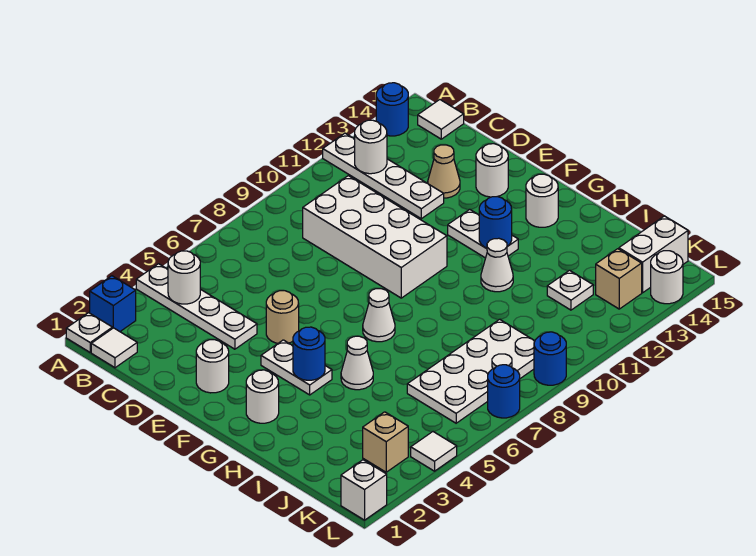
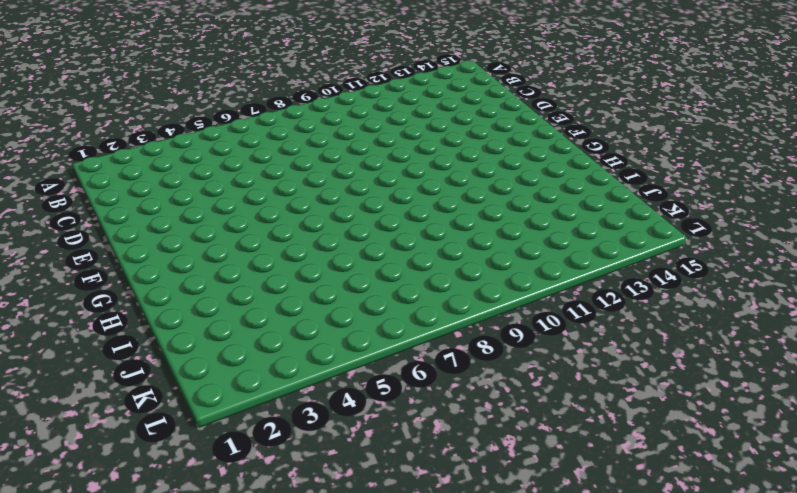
none -> white 1x1 plate [66,313,112,352]
none -> blue 1x1 brick [90,276,136,331]
none -> white 1x4 plate [136,264,257,349]
none -> white 1x4 plate [323,133,444,219]

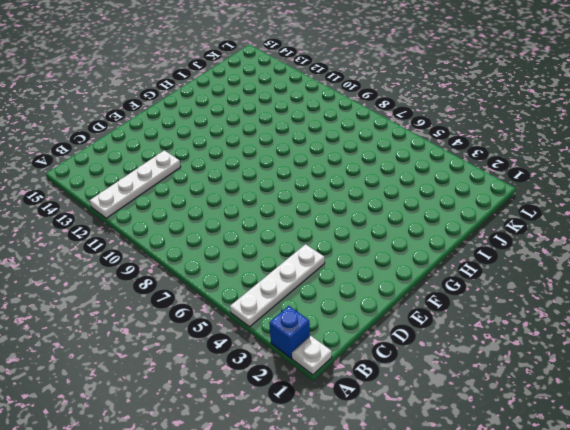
none -> blue 1x1 round brick [376,83,408,136]
none -> white 1x1 tile [91,328,137,368]
none -> white 1x1 tile [418,100,464,139]
none -> white 2x4 brick [303,176,447,298]

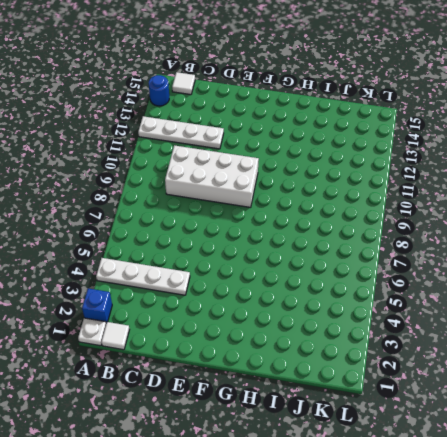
none -> tan 1x1 cone [428,145,460,198]
none -> white 1x1 round brick [196,340,229,393]
none -> tan 1x1 round brick [266,291,299,343]
none -> white 1x1 round brick [476,144,508,197]

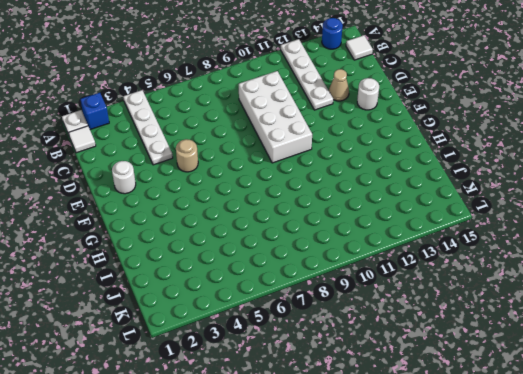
none -> white 1x2 plate [261,340,332,395]
none -> white 1x2 plate [448,209,518,258]
none -> white 1x1 round brick [246,370,279,423]
none -> white 1x1 cone [363,289,395,342]

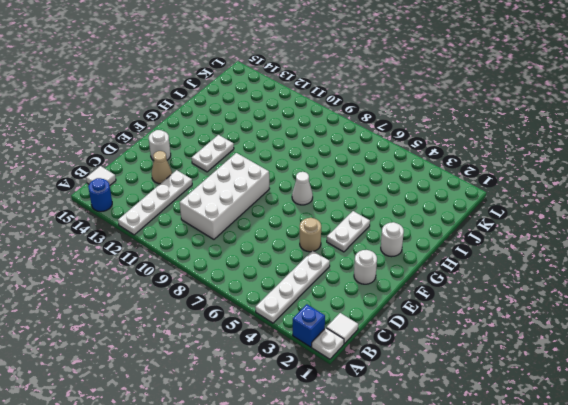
none -> white 1x1 round brick [526,174,558,227]
none -> white 1x1 cone [341,336,373,390]
none -> white 1x1 cone [481,238,513,292]
none -> white 2x4 plate [407,319,535,423]

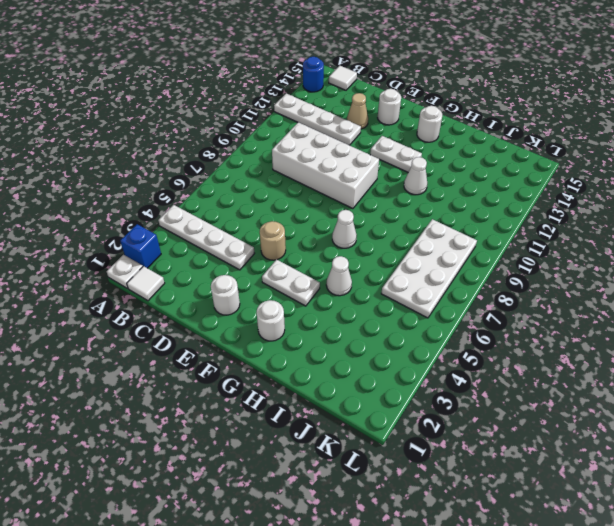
none -> white 1x1 plate [547,270,593,310]
none -> tan 1x1 brick [363,412,408,472]
none -> tan 1x1 brick [596,249,642,309]
none -> white 1x2 brick [619,216,688,293]

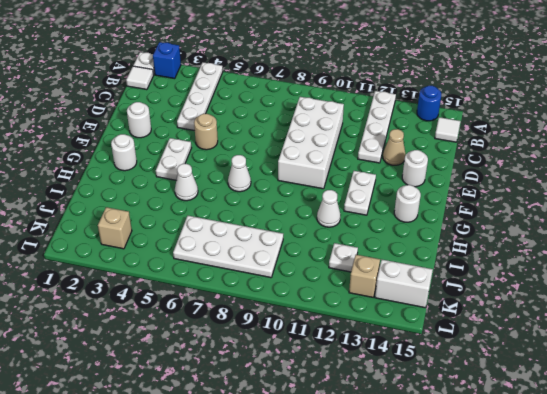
none -> white 1x1 brick [341,460,387,520]
none -> white 1x1 tile [411,432,457,471]
none -> blue 1x1 round brick [488,365,520,418]
none -> blue 1x1 round brick [534,332,566,385]

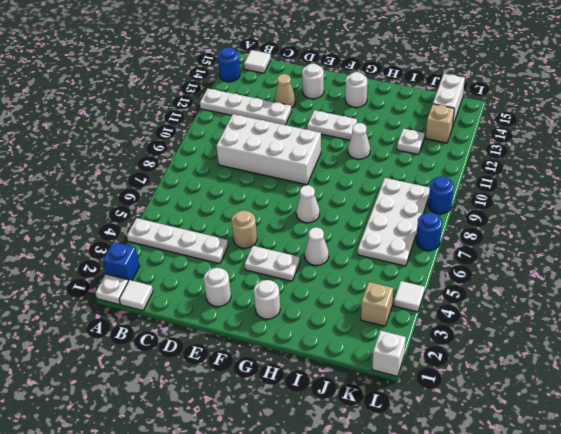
none -> white 1x1 round brick [651,251,683,304]
none -> white 1x1 round brick [168,251,200,304]
none -> white 1x1 round brick [355,120,387,174]
none -> blue 1x1 round brick [293,327,325,380]

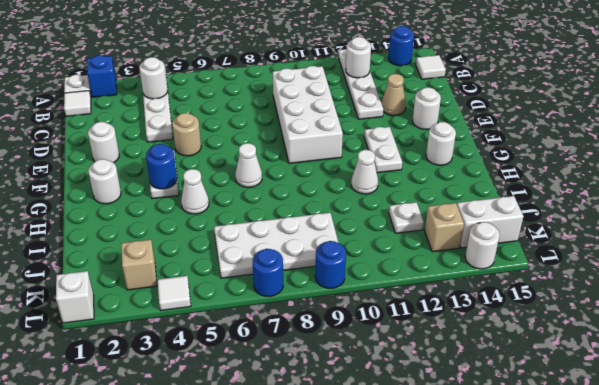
none -> blue 1x1 round brick [479,197,512,248]

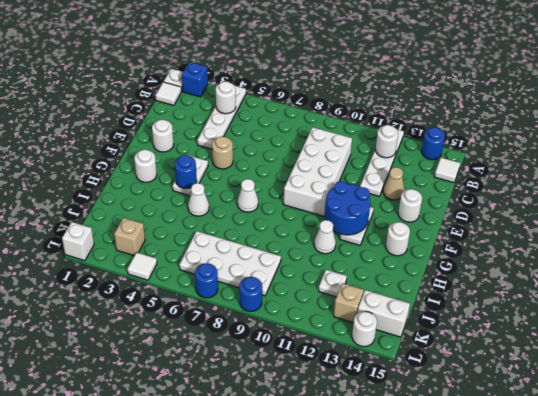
blue 2x2 round brick [325,181,370,235] -> blue 1x1 round brick [479,197,512,248]

